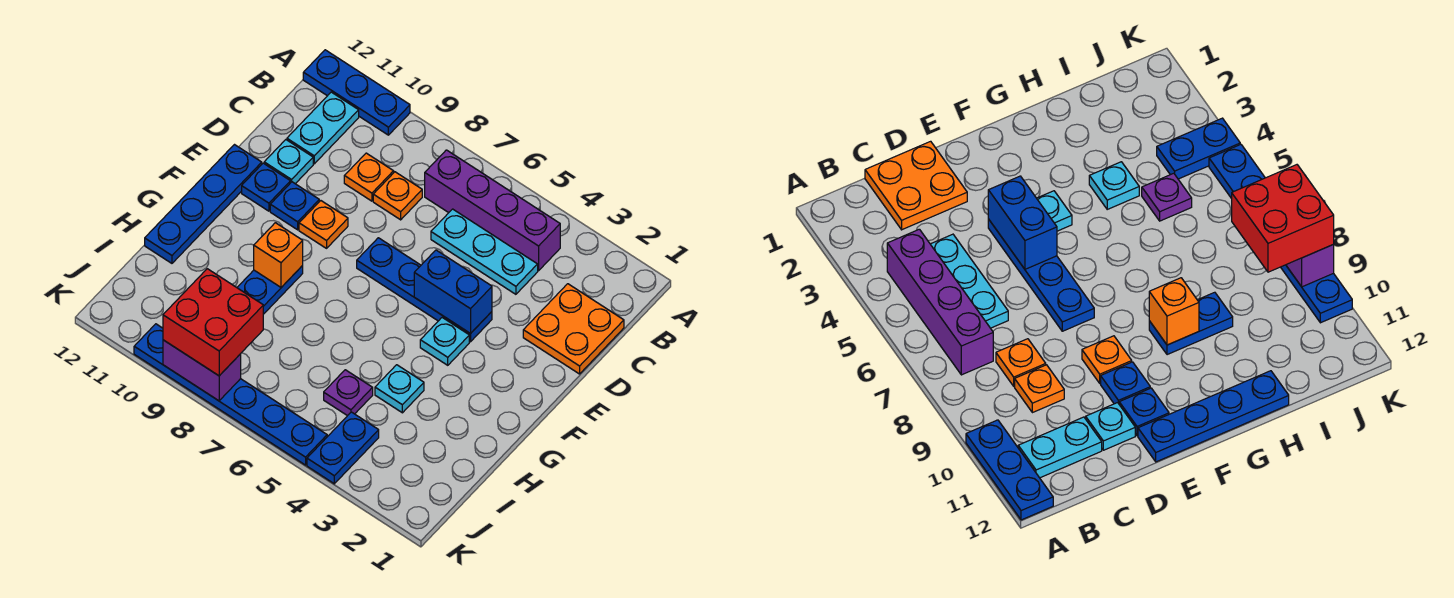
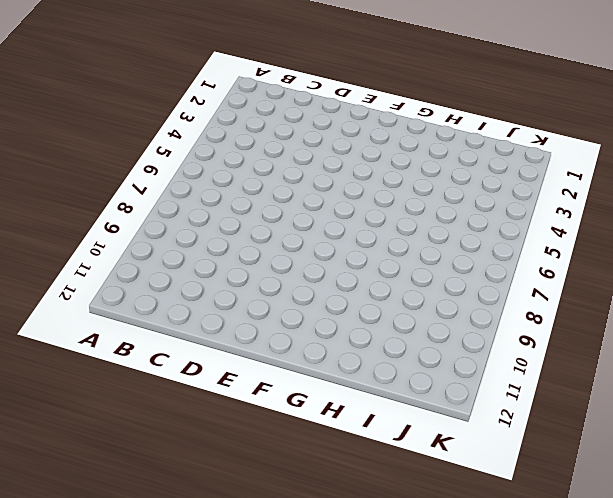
none -> blue 1x3 plate [303,50,410,135]
none -> purple 1x4 brick [425,150,560,271]
none -> cyan 1x2 plate [287,92,359,164]

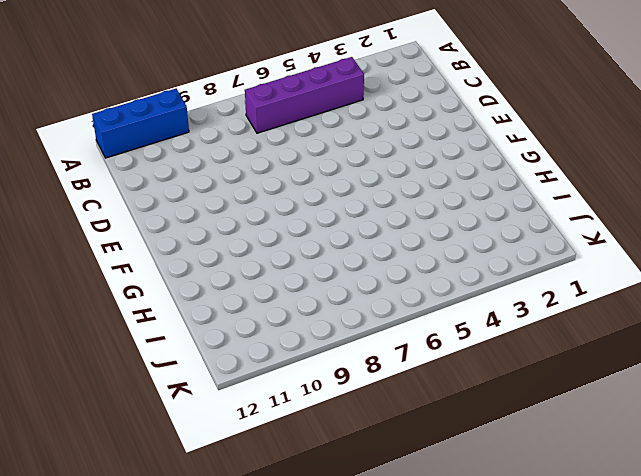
blue 1x3 brick [92,89,189,158] -> blue 1x3 plate [303,50,410,135]
none -> cyan 1x2 plate [287,92,359,164]
none -> orange 2x2 plate [523,284,624,374]
none -> cyan 1x3 plate [431,209,538,294]

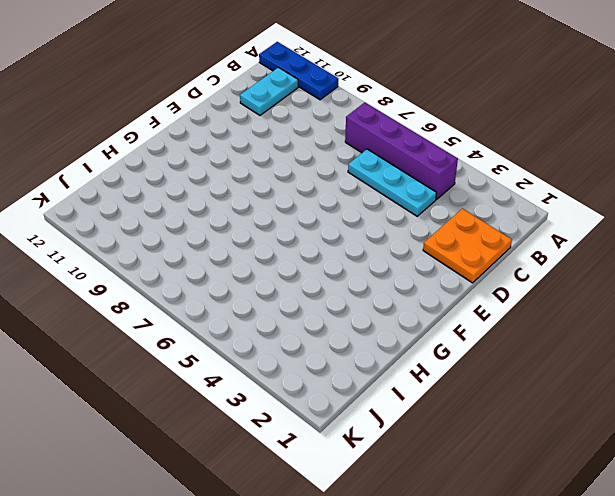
none -> orange 1x1 plate [373,172,422,220]
none -> orange 1x1 plate [344,153,394,201]
none -> cyan 1x1 plate [264,140,313,184]

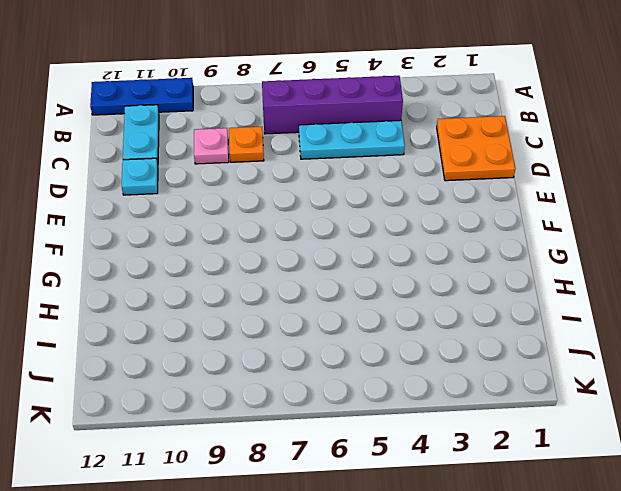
pink 1x1 plate [194,128,229,164] -> orange 1x1 plate [344,153,394,201]
none -> blue 1x4 plate [357,238,492,342]
none -> orange 1x1 plate [299,201,348,248]
none -> blue 1x1 plate [270,182,319,230]

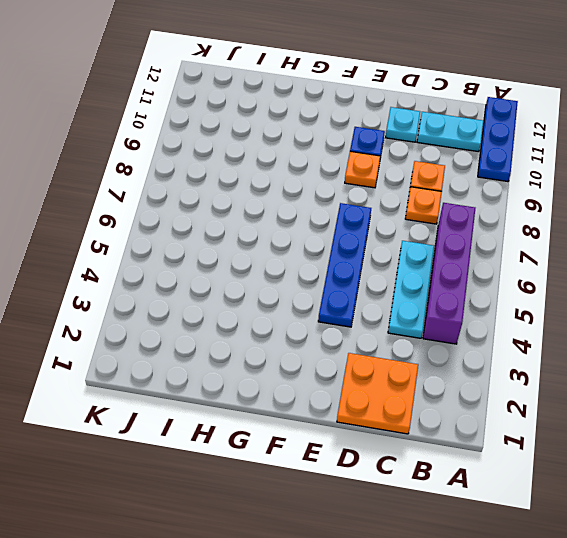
none -> blue 1x1 plate [242,163,291,211]
none -> blue 1x4 plate [145,145,262,263]
none -> cyan 1x1 plate [420,318,469,365]

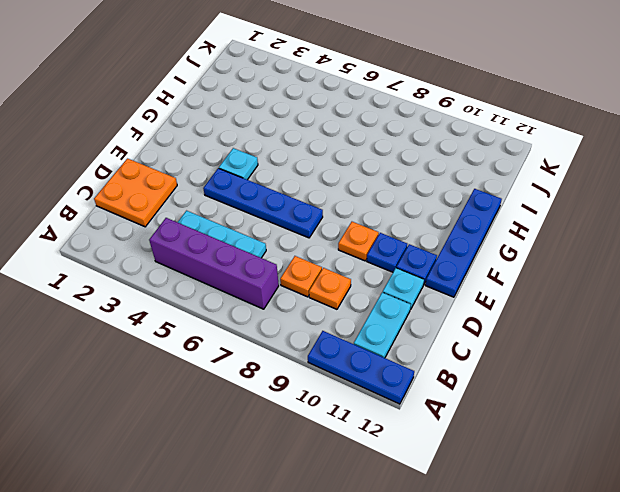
none -> blue 1x2 plate [237,266,303,314]
none -> cyan 1x1 plate [375,365,424,413]
none -> purple 1x1 plate [324,370,373,416]

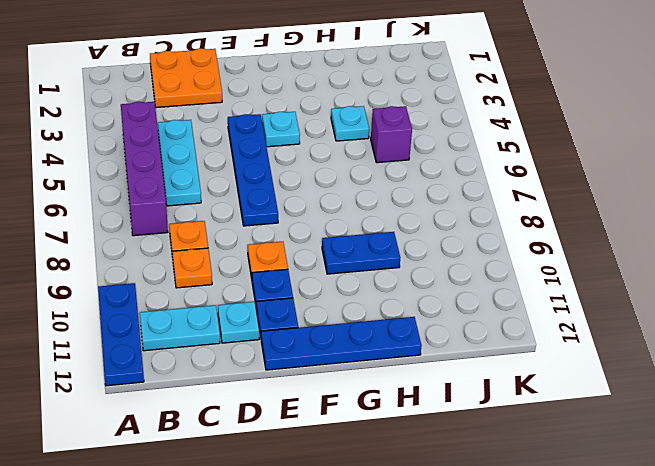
purple 1x1 brick [371,106,412,163] -> purple 1x1 plate [324,370,373,416]
none -> blue 1x2 plate [307,412,379,484]
none -> blue 1x6 plate [134,324,327,465]
none -> blue 1x2 brick [414,250,492,334]

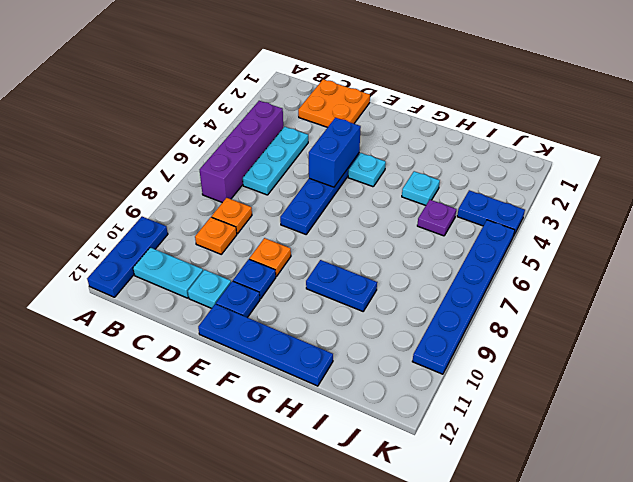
none -> orange 1x1 brick [254,223,303,287]
none -> purple 1x2 brick [163,340,241,401]
none -> red 2x2 brick [163,269,263,376]

